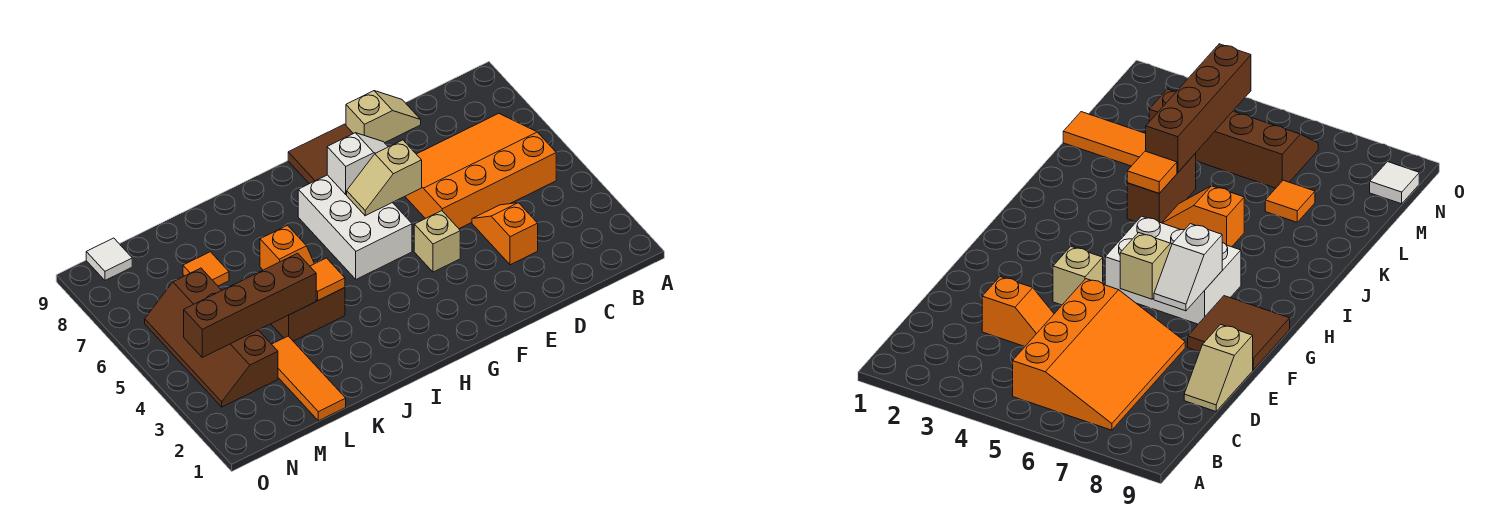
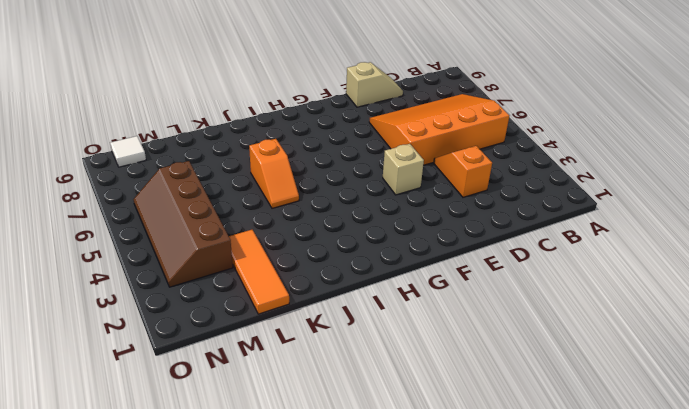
none -> brown 2x2 tile [288,124,353,184]
none -> white 2x3 brick [298,175,412,279]
none -> brown 1x2 brick [271,288,345,341]

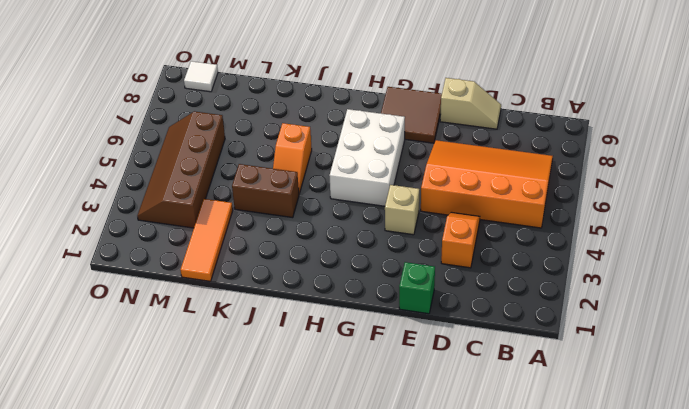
green 1x1 brick [399,262,435,314] -> none
none -> orange 1x1 tile [183,252,229,286]
none -> tan 1x2 slope [347,140,422,216]
none -> white 1x2 slope [327,133,388,194]

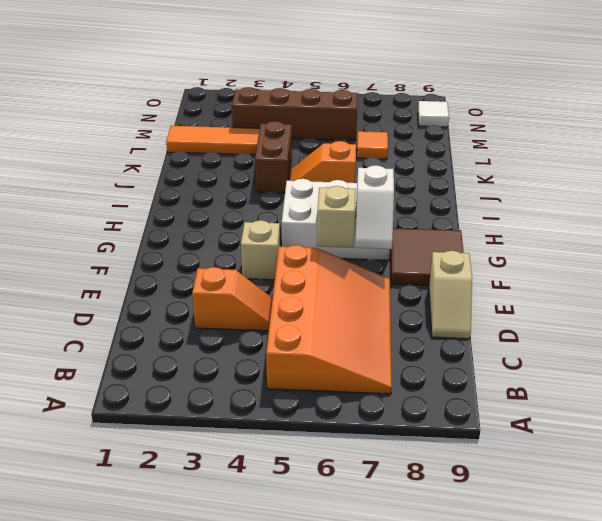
none -> orange 1x1 tile [310,258,345,300]
none -> brown 1x4 brick [184,253,316,357]

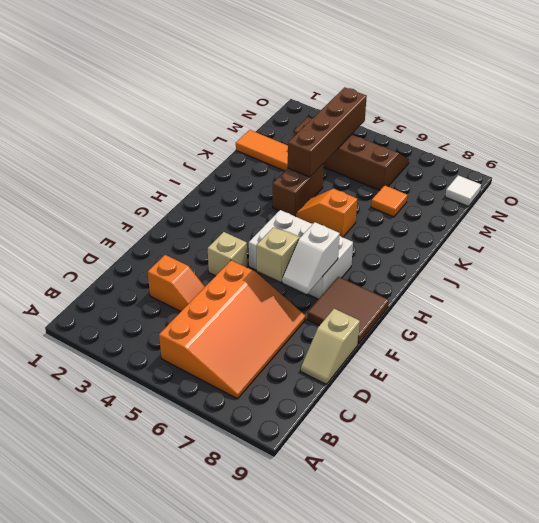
none -> orange 1x1 tile [310,258,345,300]

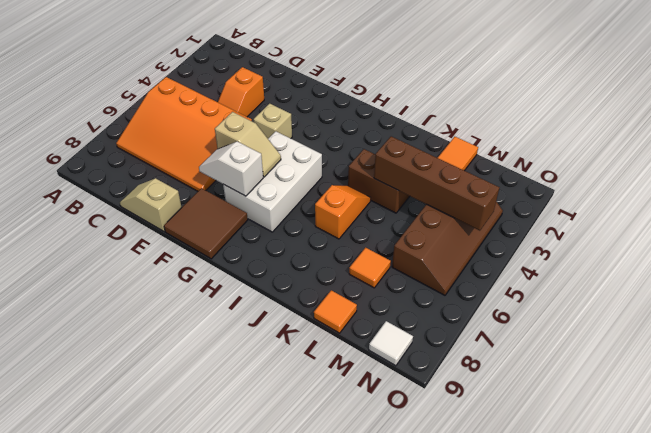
orange 1x1 tile [314,290,357,333] -> orange 1x1 tile moved to [310,258,345,300]

